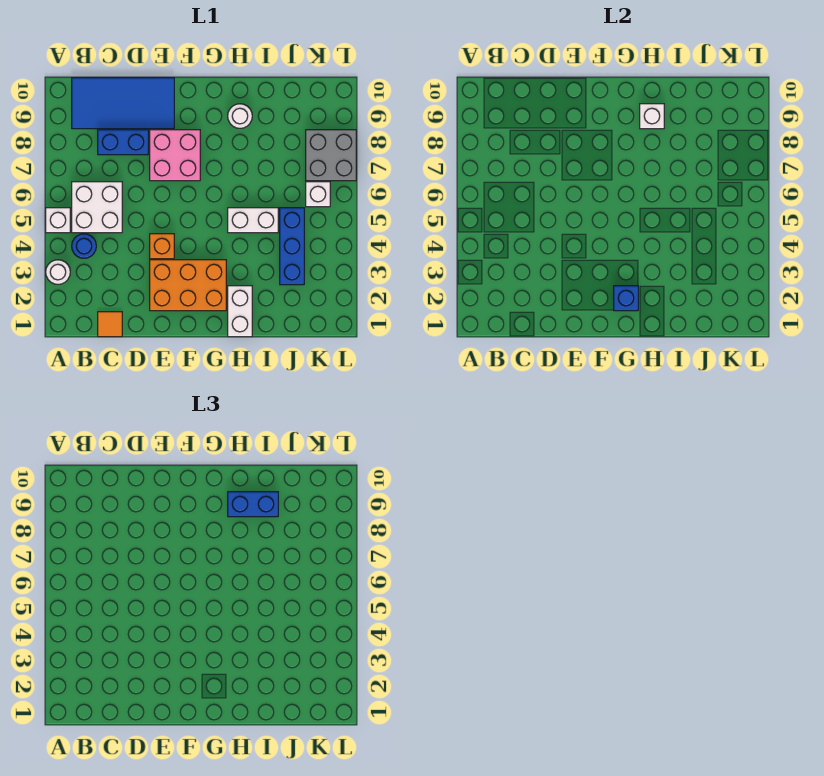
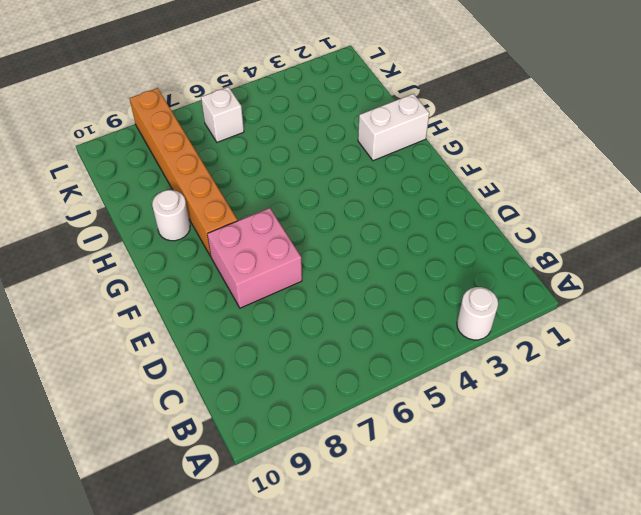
orange 1x6 brick [129,88,238,256] -> grey 2x2 brick [306,130,356,181]
none -> white 1x1 brick [46,208,70,233]
none -> blue 1x1 round brick [72,234,96,258]
none -> white 2x2 brick [72,182,122,233]

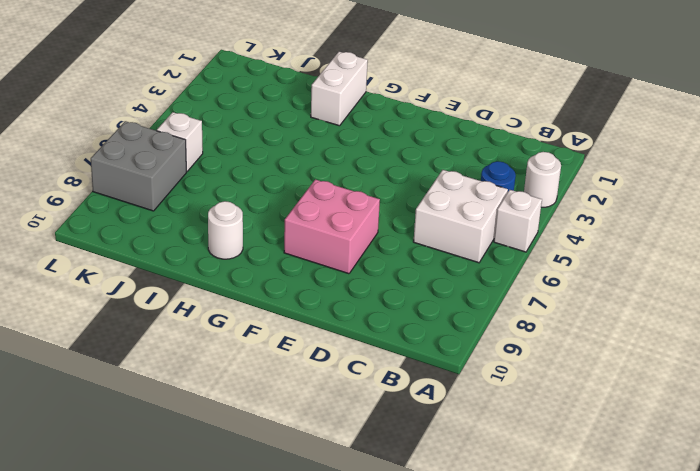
none -> blue 2x4 tile [72,78,174,129]
none -> orange 1x1 tile [98,312,122,337]
none -> blue 1x2 brick [98,130,148,155]

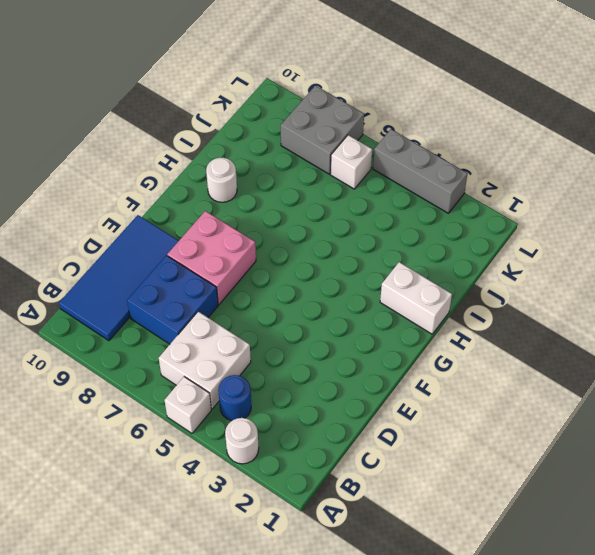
blue 2x2 brick [127,255,218,344] -> blue 1x2 brick [98,130,148,155]
grey 1x3 brick [373,129,468,213] -> none
none -> orange 1x1 tile [98,312,122,337]
none -> orange 2x3 brick [150,260,226,311]
none -> orange 1x1 brick [150,234,174,259]

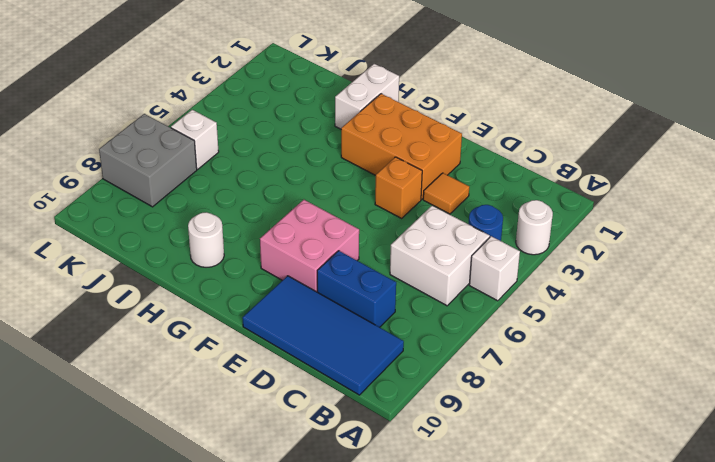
orange 1x1 tile [423,173,469,214] -> orange 1x1 tile moved to [98,312,122,337]
none -> white 1x2 brick [228,208,278,233]
none -> blue 1x3 brick [280,208,304,285]
none -> blue 1x1 brick [614,286,638,311]

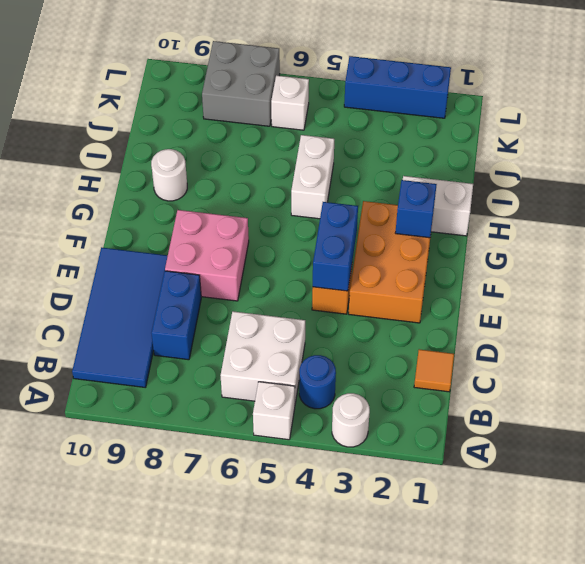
blue 1x2 brick [313,202,358,291] -> blue 1x2 brick moved to [228,492,278,517]
blue 1x3 brick [344,56,451,118] -> blue 1x3 brick moved to [280,208,304,285]
none -> white 1x1 brick [640,104,664,129]

